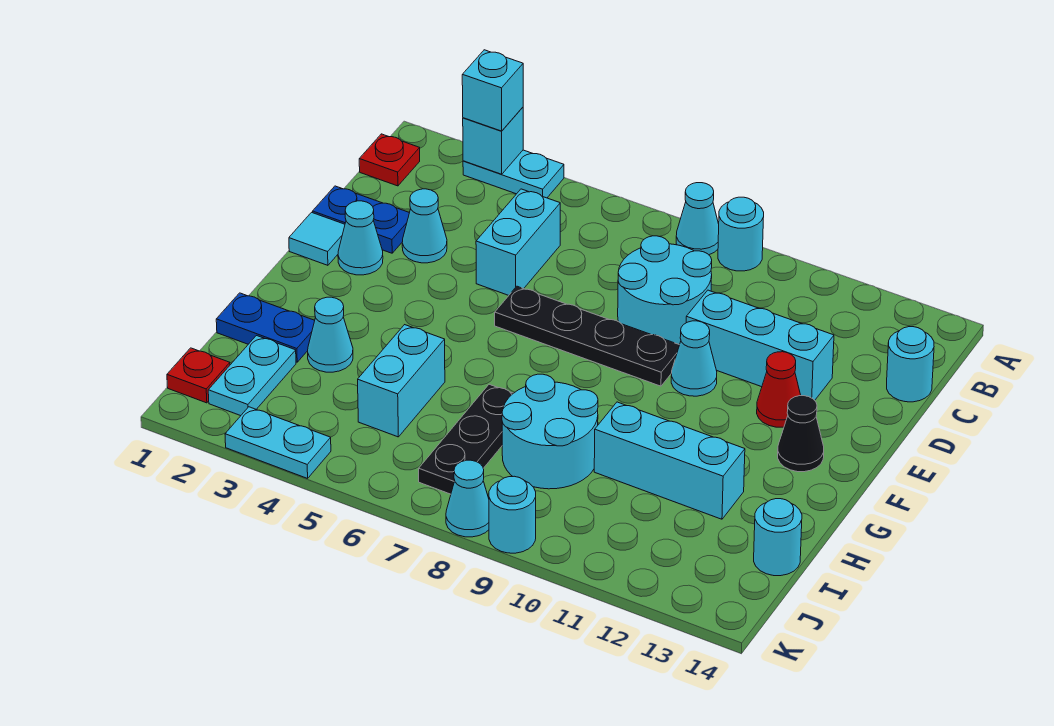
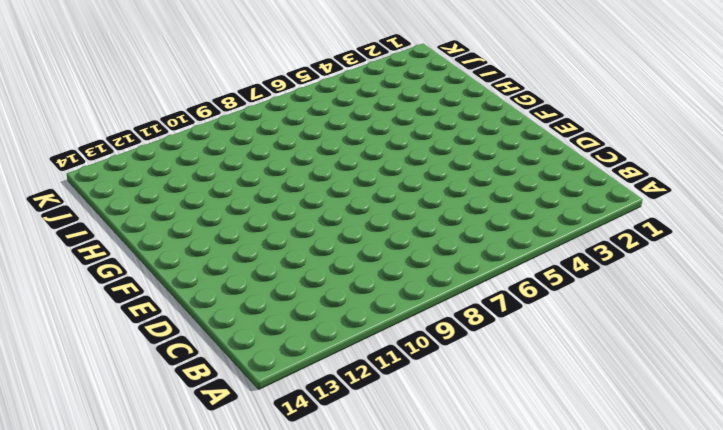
none -> cyan 1x2 plate [463,150,564,198]
none -> cyan 1x1 cone [676,183,719,255]
none -> cyan 1x1 round brick [718,197,764,271]
none -> red 1x1 plate [359,134,420,186]

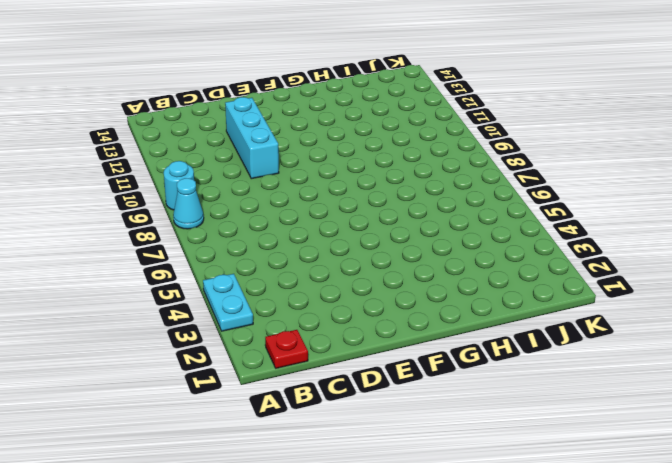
none -> cyan 1x2 brick [476,189,560,295]
none -> cyan 2x2 round brick [618,236,712,345]
none -> cyan 1x1 round brick [887,327,934,402]
none -> blue 1x2 plate [313,186,409,253]

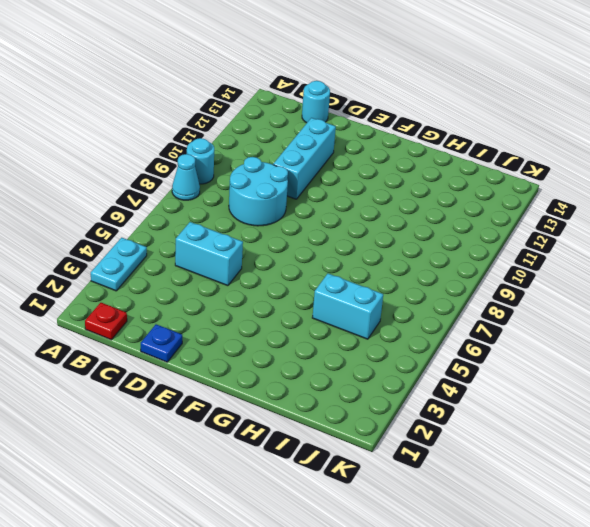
blue 1x1 plate [141,324,182,362] -> blue 1x2 plate [313,186,409,253]
none -> cyan 1x1 cone [402,189,447,263]
none -> cyan 1x1 tile [289,212,345,265]
none -> cyan 1x1 cone [338,201,383,275]
none -> black 1x4 plate [495,286,679,386]

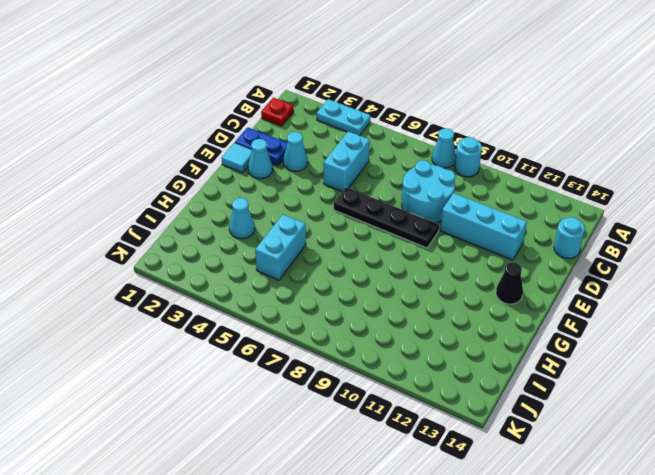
none -> cyan 1x1 cone [671,321,717,396]
none -> red 1x1 cone [757,352,801,427]
none -> blue 1x2 plate [216,293,315,362]
none -> black 1x3 plate [419,384,513,494]

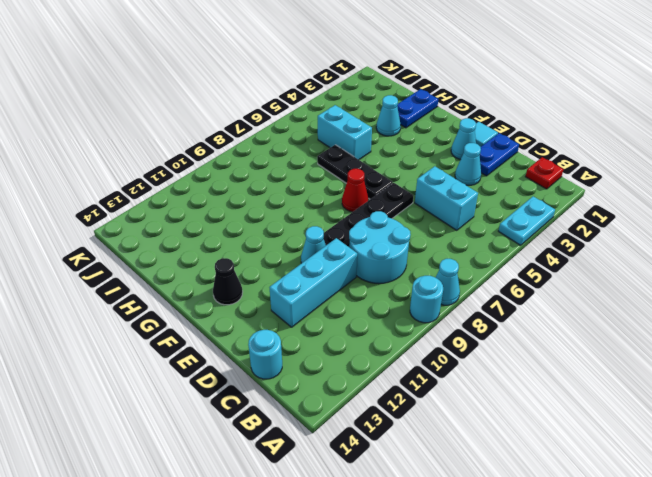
black 1x3 plate [317,145,393,199] -> black 1x3 plate moved to [419,384,513,494]
red 1x1 cone [342,169,368,212] -> red 1x1 cone moved to [757,352,801,427]
none -> cyan 2x2 round brick [502,374,598,489]
none -> cyan 1x3 brick [594,402,745,519]
none -> cyan 1x2 plate [208,336,296,416]
none -> cyan 1x1 round brick [754,499,802,576]

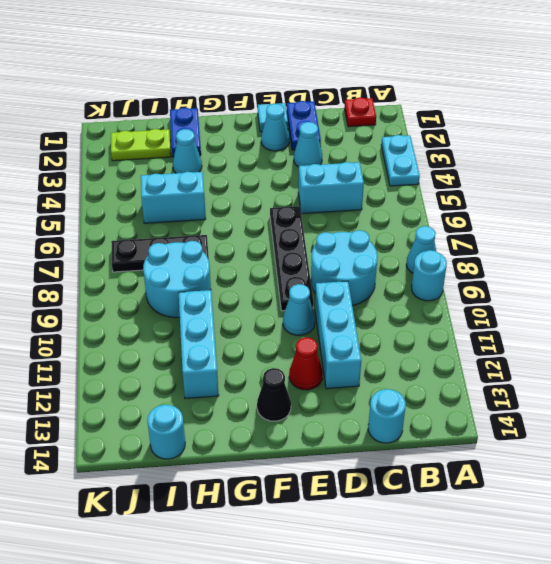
lime 1x2 plate [111,129,171,161] -> cyan 1x2 plate [208,336,296,416]
none -> red 1x1 plate [167,348,230,403]
none -> cyan 1x2 plate [225,407,331,478]
none -> cyan 1x1 cone [446,460,489,537]
none -> cyan 1x1 round brick [489,476,536,553]

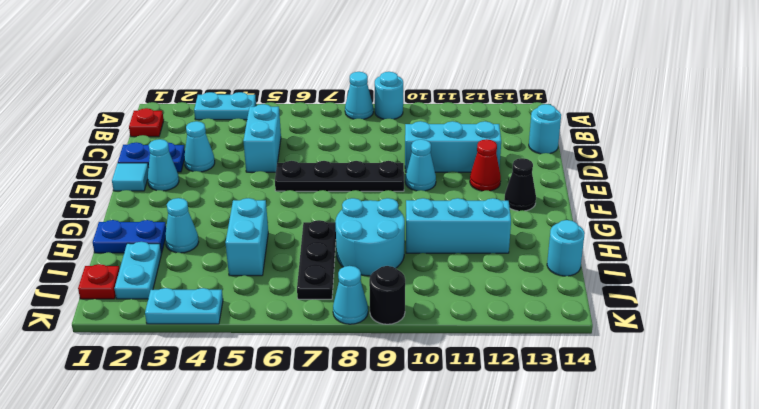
black 1x1 round brick [369,266,405,324] -> cyan 1x1 round brick [489,476,536,553]
none -> cyan 2x2 round brick [618,236,712,345]
none -> cyan 1x1 brick [463,107,523,174]
none -> cyan 1x1 brick [462,50,523,131]

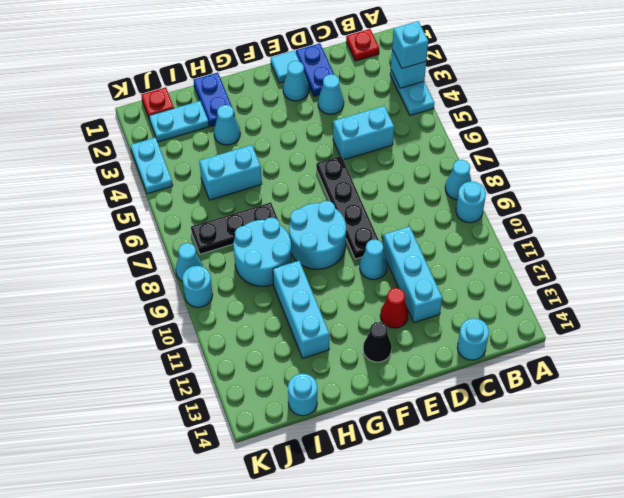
cyan 2x2 round brick [289,201,346,269] -> cyan 2x2 round brick moved to [618,236,712,345]

